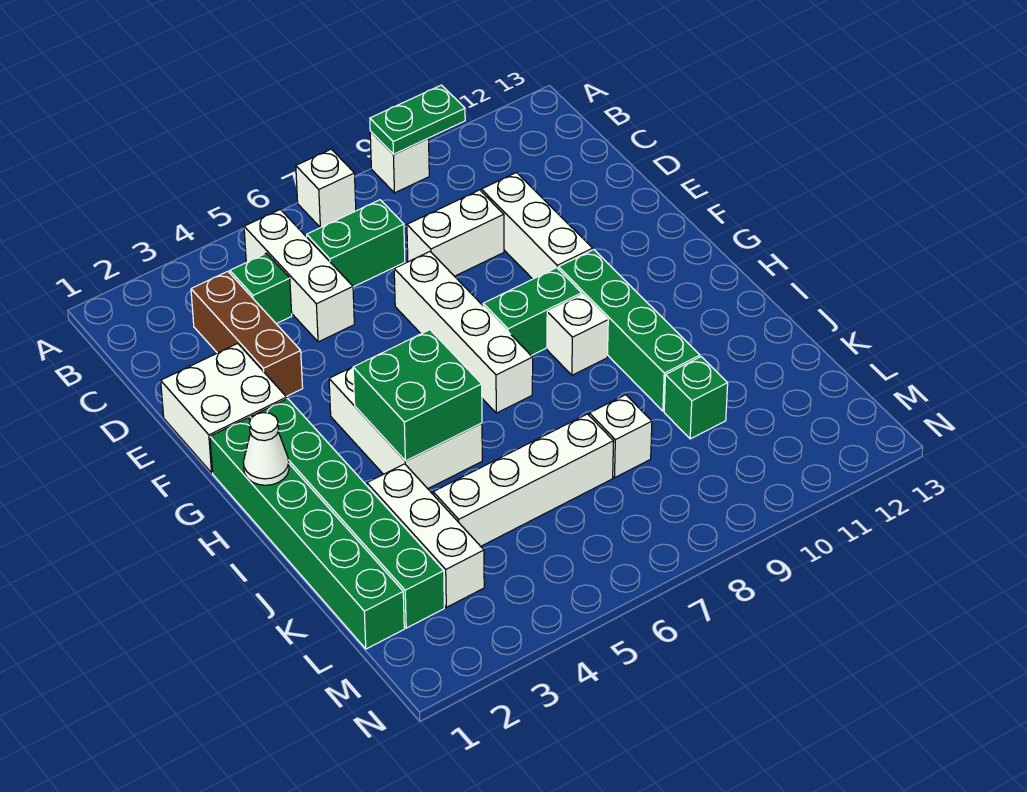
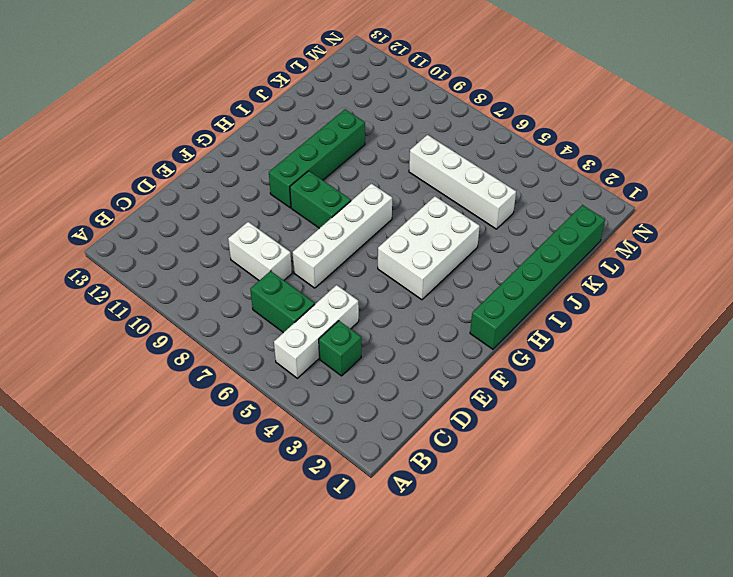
none -> white 1x1 brick [296,149,356,228]
none -> white 1x1 brick [370,131,429,193]
none -> brown 1x3 brick [191,271,303,397]

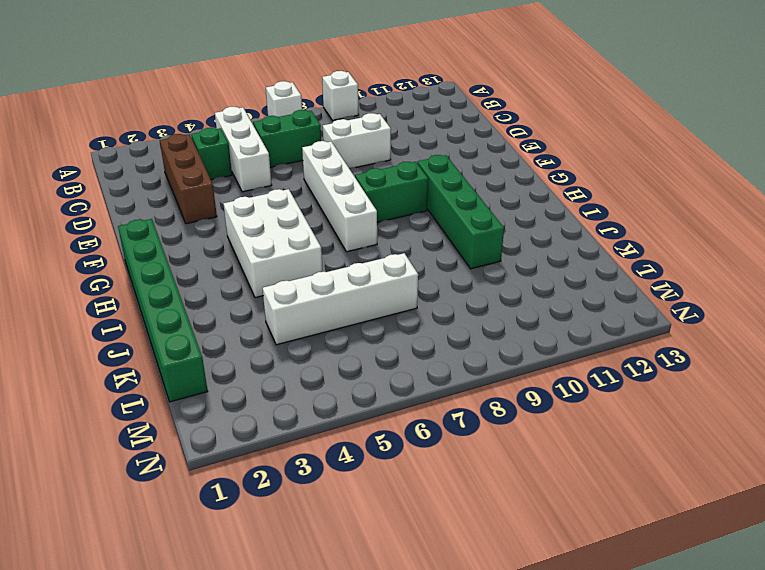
none -> white 1x3 brick [481,173,593,279]
none -> white 2x2 brick [161,344,287,473]
none -> green 1x6 brick [250,399,444,628]

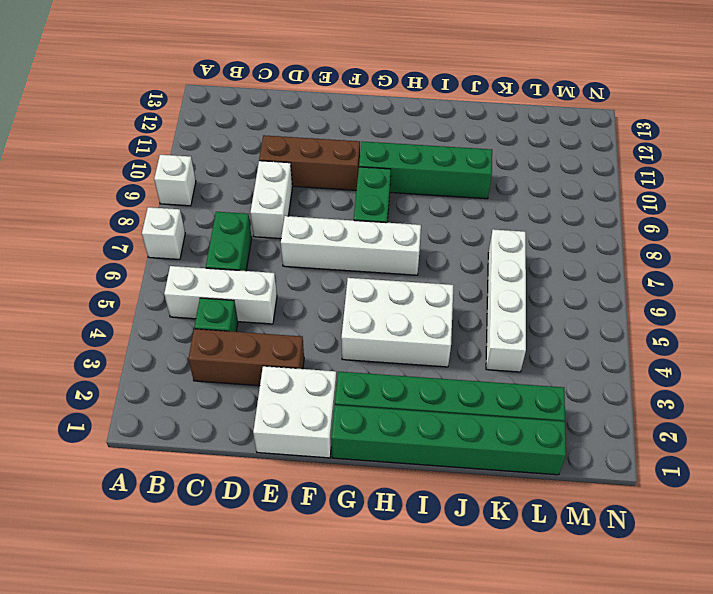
brown 1x3 brick [259,135,360,190] -> white 1x3 brick [481,173,593,279]
none -> white 1x1 brick [547,294,608,375]
none -> white 1x3 brick [367,464,484,607]
none -> white 1x1 brick [589,395,652,478]

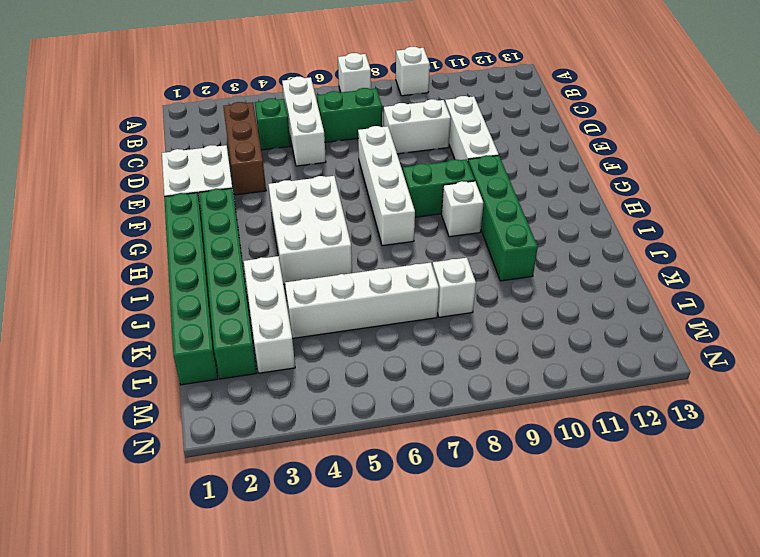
none -> green 1x1 brick [664,357,728,439]
none -> green 1x2 plate [370,85,465,154]
none -> white 1x1 cone [243,413,289,485]

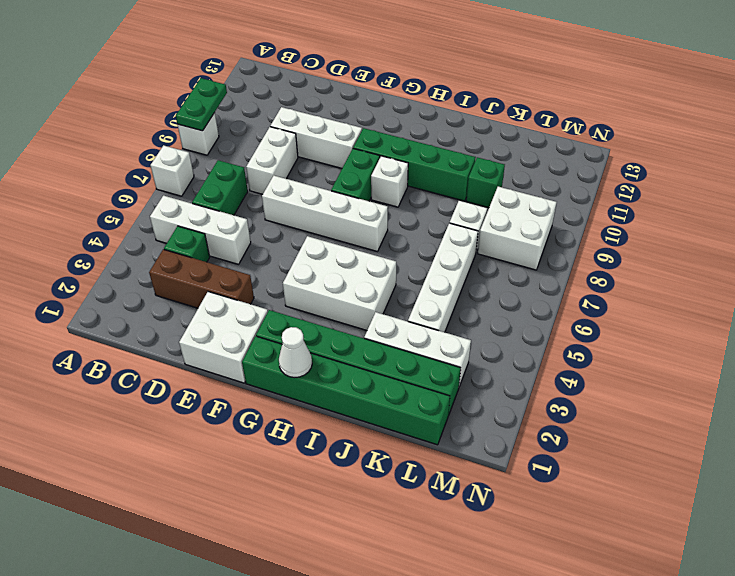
white 2x2 brick [478,187,557,270] -> none
none -> green 2x2 brick [353,330,482,461]

